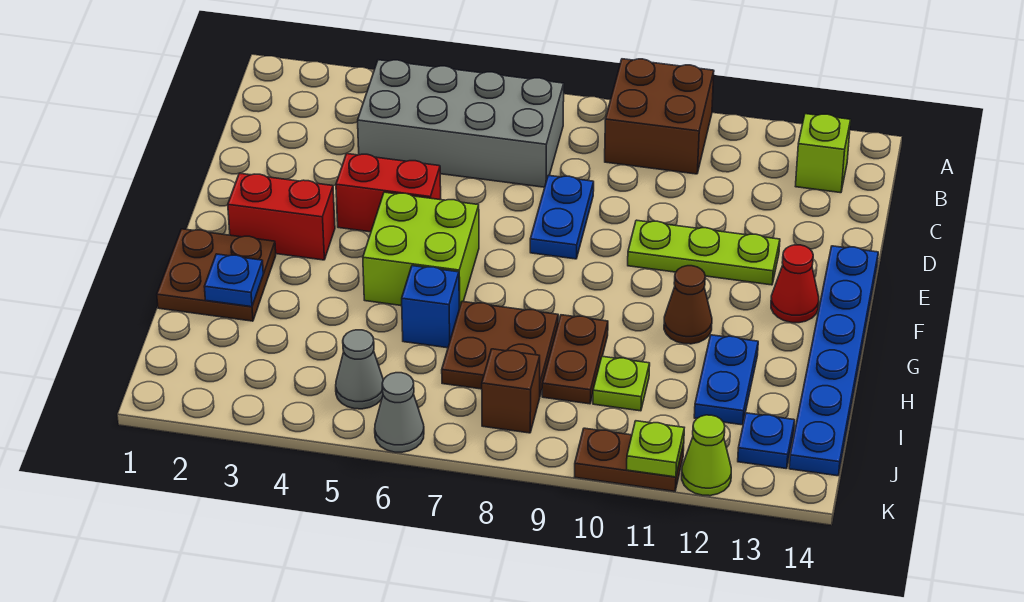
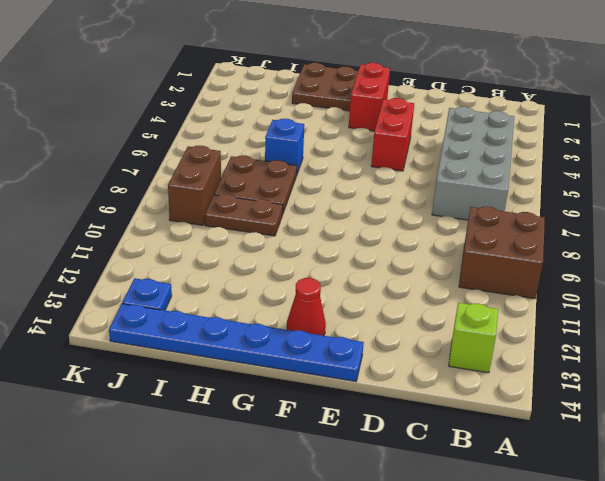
brown 1x2 brick [168,146,221,225] -> brown 1x1 brick [482,349,540,433]
none -> blue 1x2 plate [530,175,594,259]
none -> lime 1x3 plate [628,220,780,285]
none -> lime 2x2 brick [363,192,479,309]

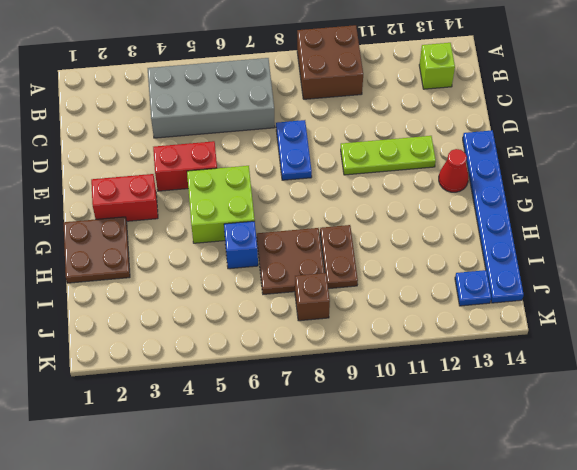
none -> brown 1x1 cone [664,266,712,344]
none -> blue 1x2 plate [694,335,758,425]
none -> lime 1x1 plate [593,356,650,411]

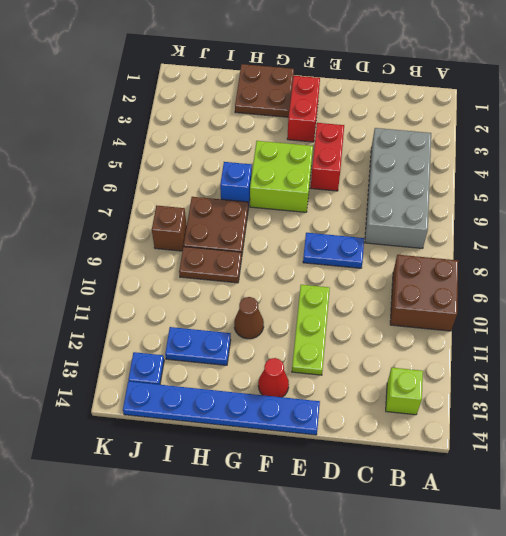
none -> lime 1x1 plate [593,356,650,411]
none -> grey 1x1 cone [336,330,383,409]
none -> grey 1x1 cone [375,373,424,452]

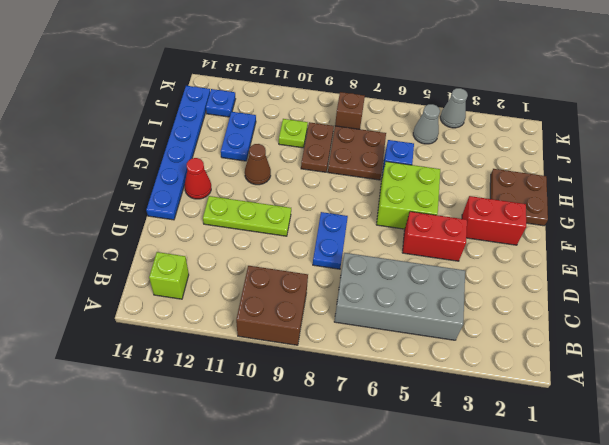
grey 1x1 cone [440,88,468,128] -> grey 1x1 cone moved to [375,373,424,452]
none -> brown 1x2 plate [575,428,684,491]
none -> lime 1x1 cone [682,415,731,496]
none -> blue 1x1 plate [204,254,263,307]

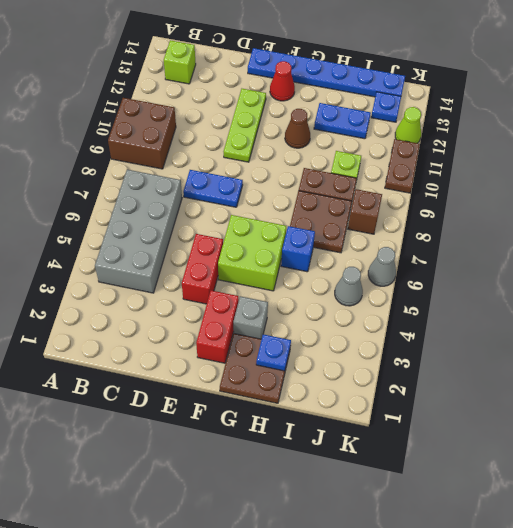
grey 1x1 brick [233,296,268,339] -> none
none -> lime 1x1 plate [627,421,684,477]

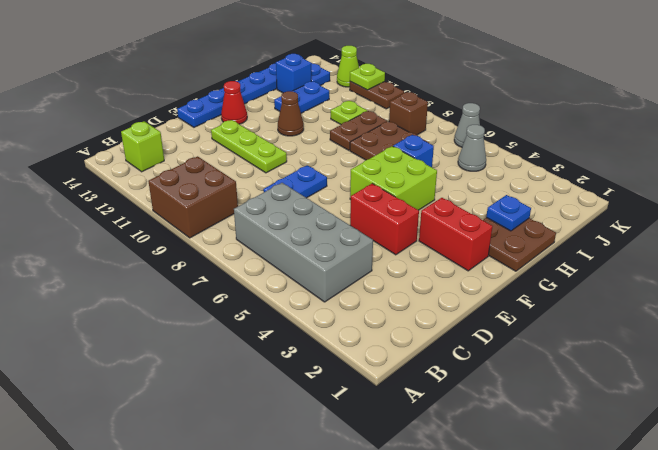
blue 1x1 brick [276,54,311,93] -> none

